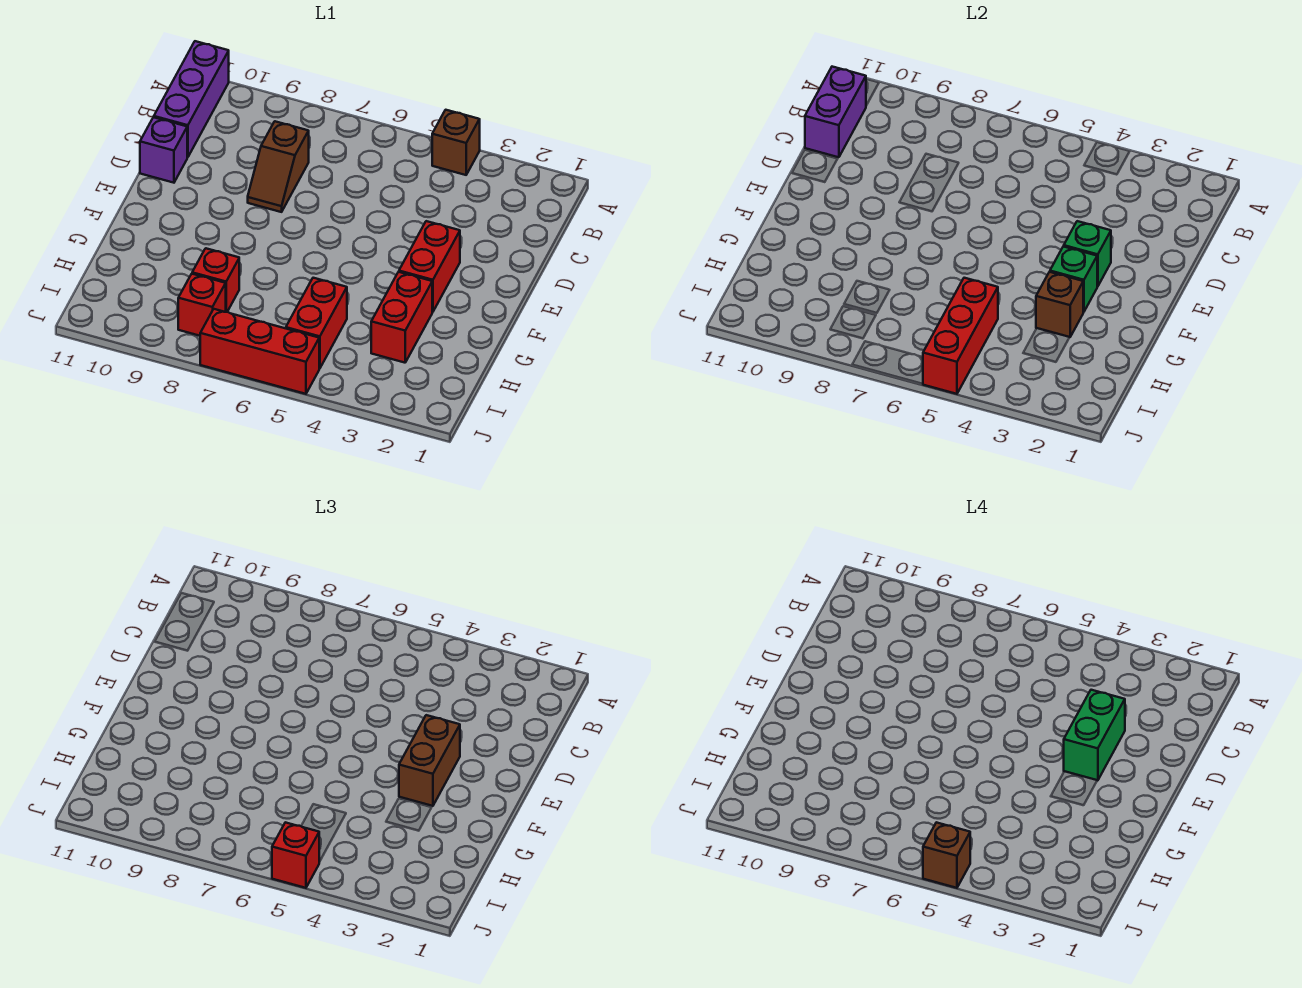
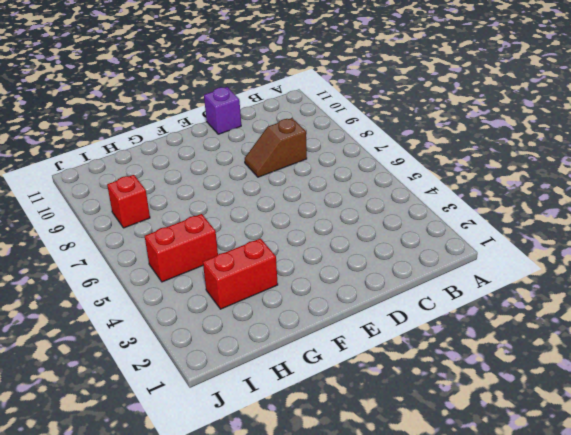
none -> brown 1x1 brick [432,110,480,175]
none -> purple 1x3 brick [154,41,229,157]
none -> red 1x2 brick [399,221,460,312]

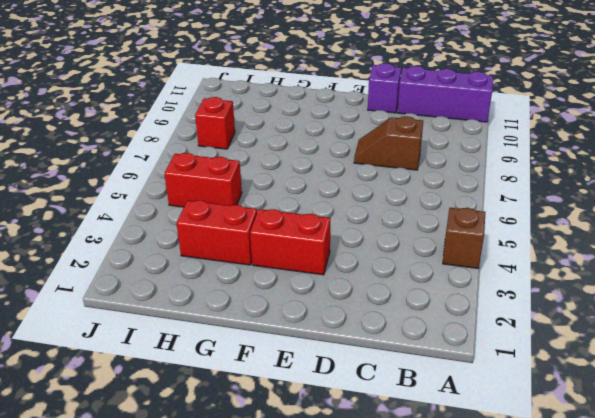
none -> red 1x1 brick [192,248,239,312]
none -> red 1x3 brick [200,309,319,394]
none -> purple 1x2 brick [805,67,866,157]

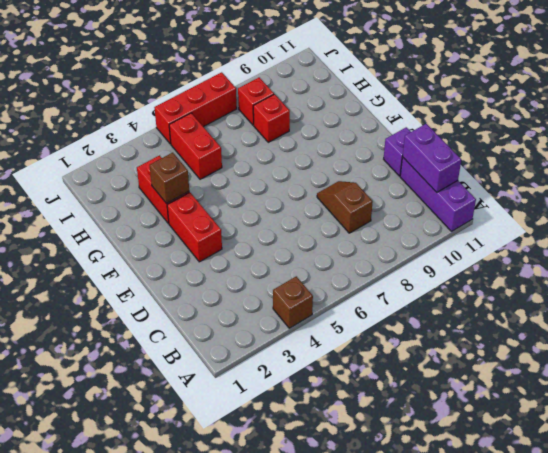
none -> green 1x1 brick [1064,221,1111,287]
none -> green 1x1 brick [1050,246,1097,312]
none -> red 1x3 brick [923,278,998,394]

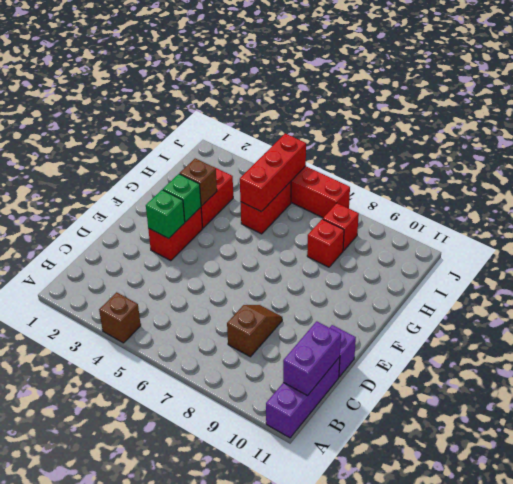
none -> brown 1x2 brick [399,715,460,806]
none -> red 1x1 brick [272,822,319,888]
none -> green 1x2 brick [1064,690,1125,781]

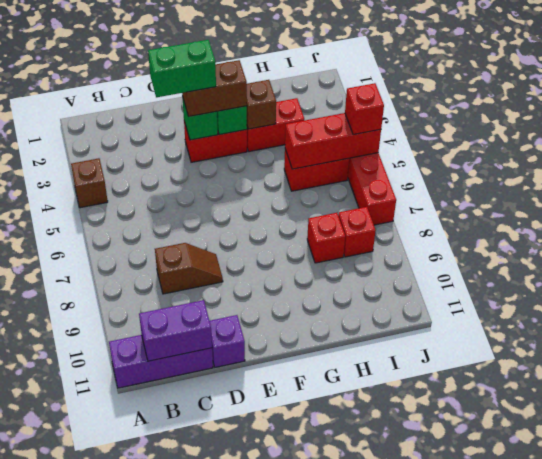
none -> brown 1x1 brick [923,822,970,888]

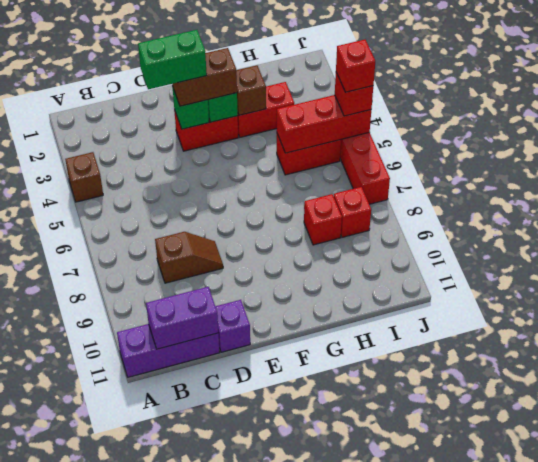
red 1x1 brick [336,40,375,92] -> brown 1x1 brick [923,822,970,888]

